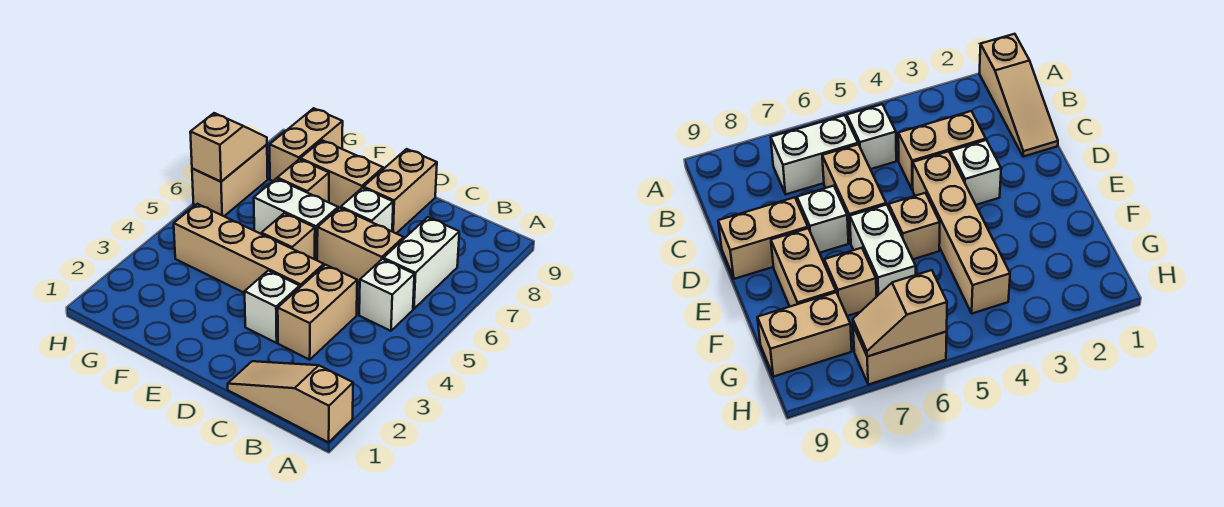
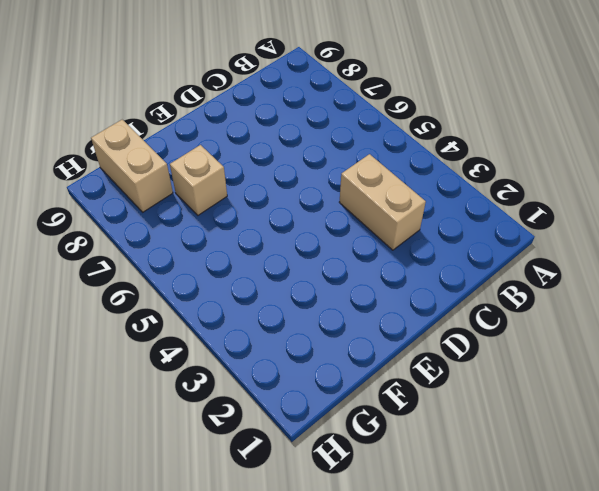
none -> tan 1x3 slope [228,361,353,442]
none -> white 1x1 brick [359,259,414,331]
none -> white 1x2 brick [383,217,459,309]

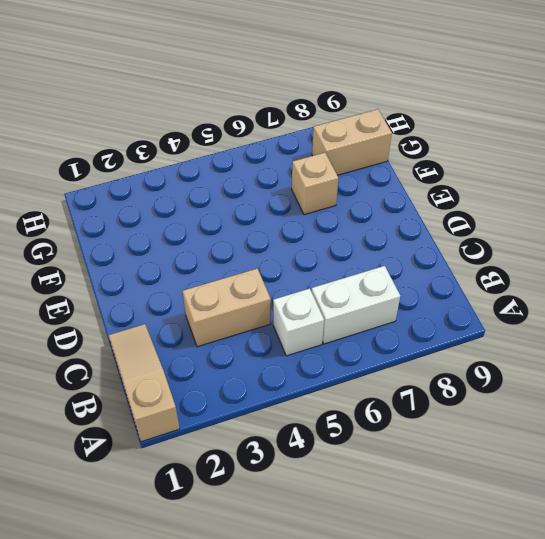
none -> tan 1x2 brick [317,208,404,283]
none -> white 1x1 brick [245,270,300,343]
none -> tan 1x4 brick [174,204,324,293]

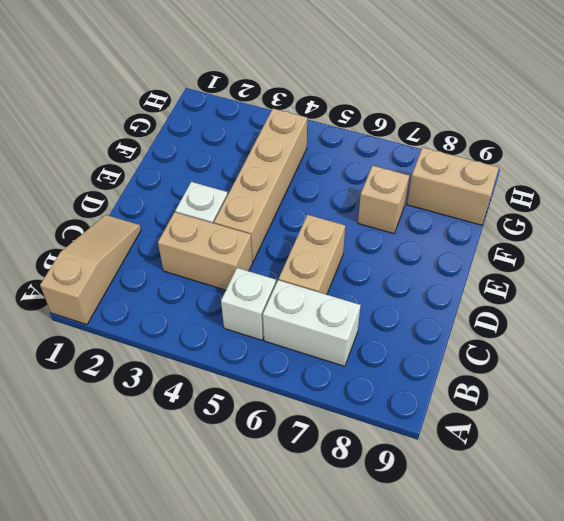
none -> white 1x1 brick [341,188,393,231]
none -> tan 1x2 brick [364,149,437,233]
none -> tan 1x1 brick [261,213,315,259]

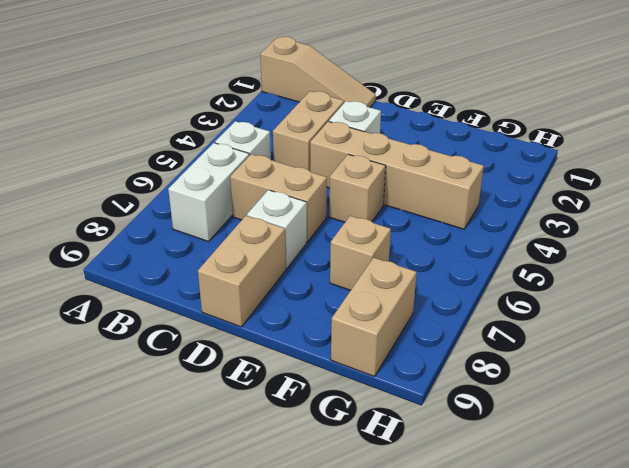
none -> white 1x2 brick [254,179,338,260]
none -> tan 1x2 brick [300,140,383,209]
none -> tan 1x2 brick [192,145,268,216]

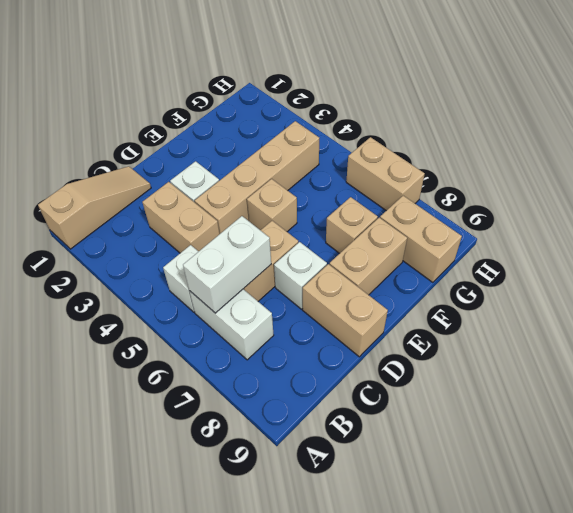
white 1x2 brick [183,216,271,313] -> white 1x2 brick moved to [254,179,338,260]
none -> tan 1x2 slope [190,113,267,182]

